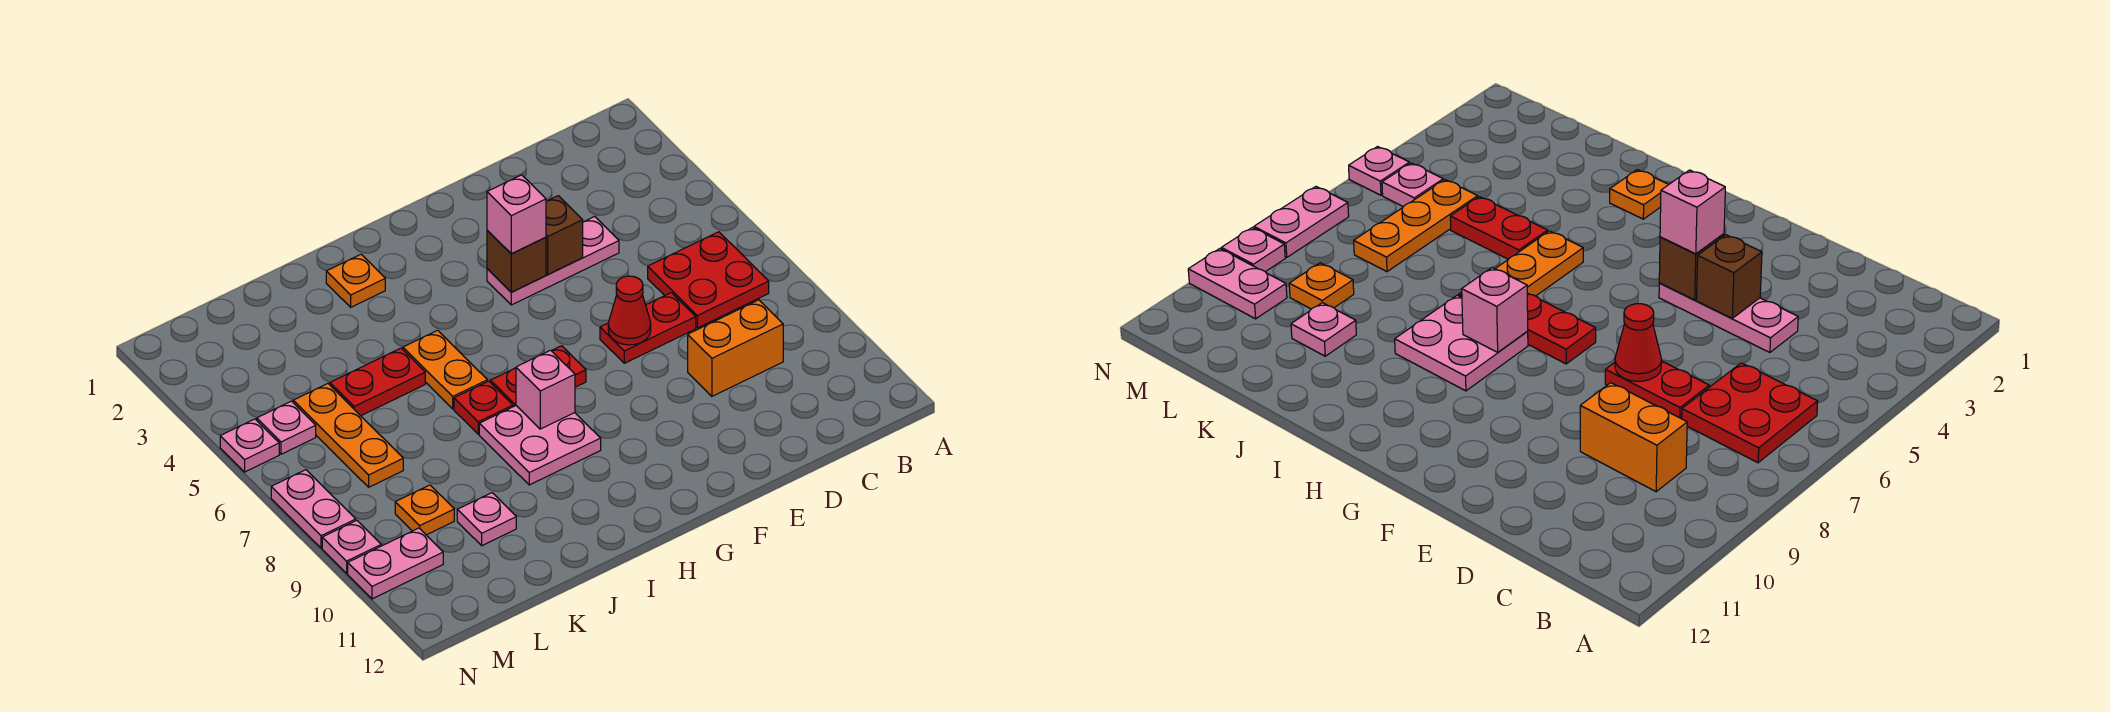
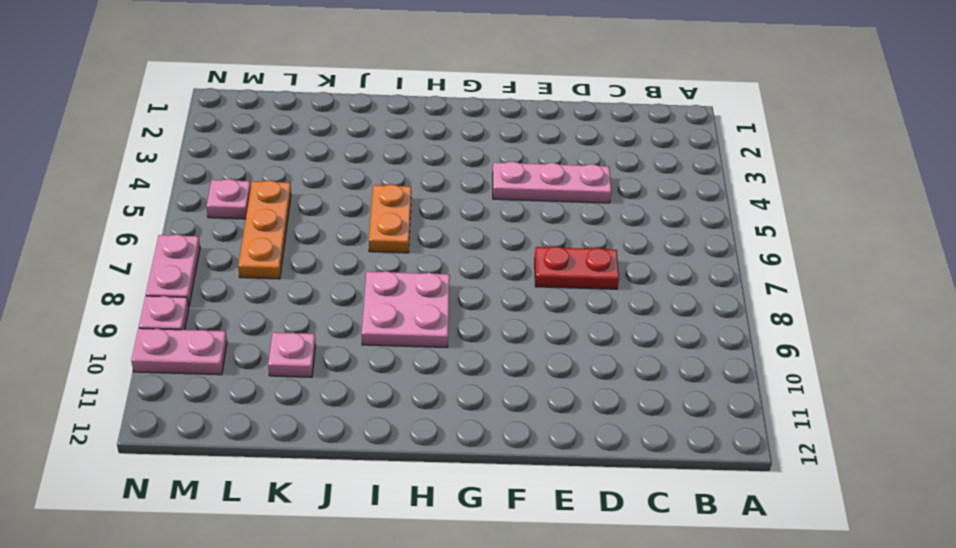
none -> red 2x2 plate [648,232,769,328]
none -> orange 1x2 brick [688,300,783,396]
none -> red 1x2 plate [490,346,586,407]

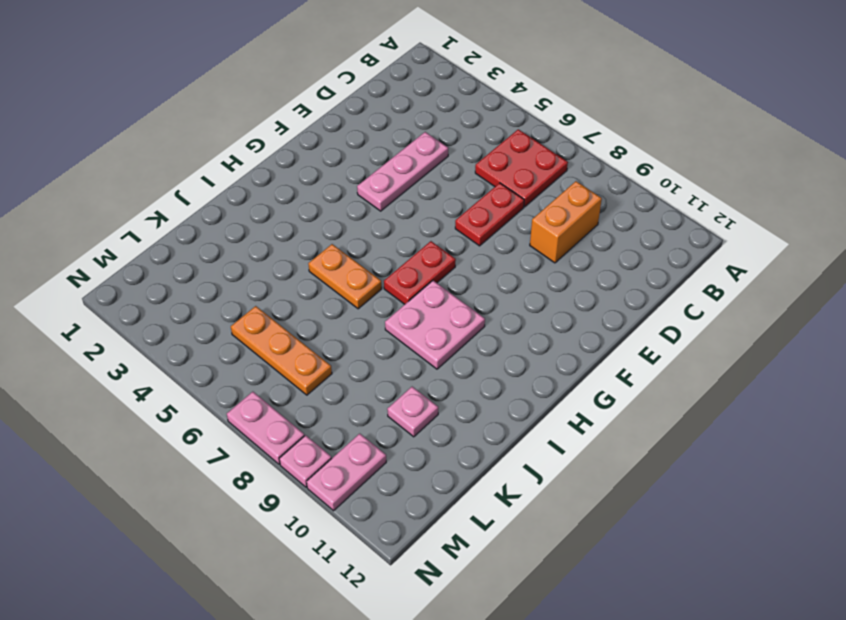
none -> orange 1x1 plate [326,254,385,307]
none -> red 1x1 plate [454,381,513,434]
none -> red 1x2 plate [330,348,425,416]

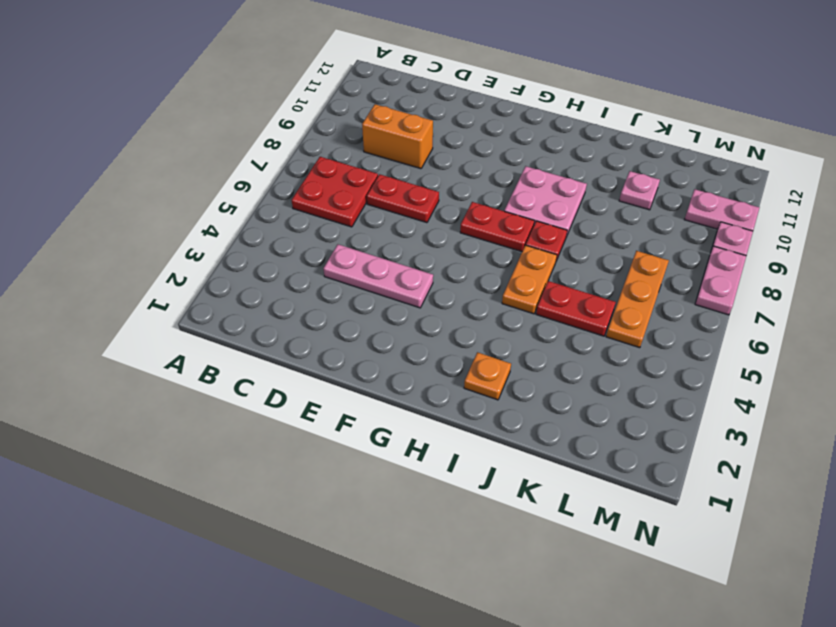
none -> orange 1x1 plate [395,485,454,535]
none -> pink 1x1 plate [257,401,316,454]
none -> pink 1x1 plate [220,419,279,472]

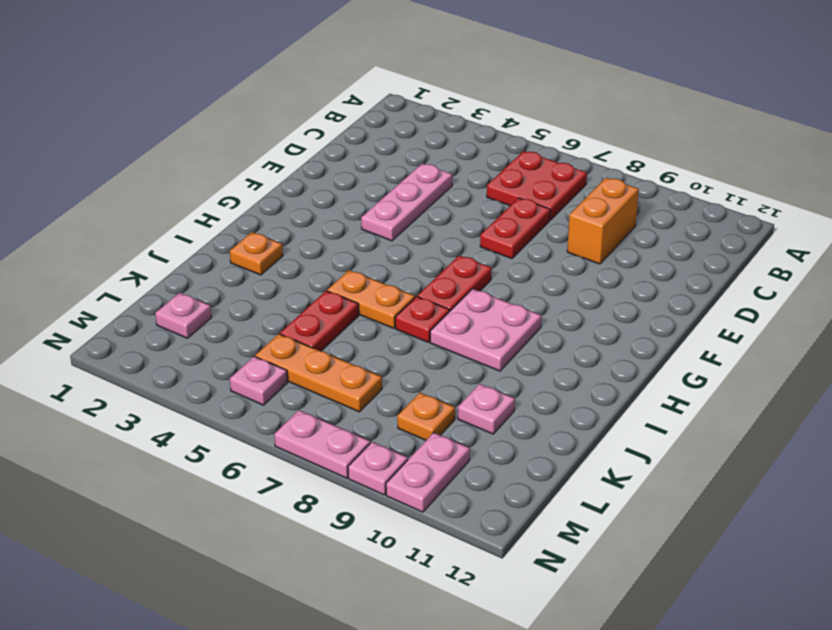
pink 1x1 plate [155,293,211,338] -> pink 1x1 plate moved to [220,419,279,472]
none -> brown 1x1 brick [546,196,583,274]
none -> red 1x1 cone [608,276,651,345]
none -> brown 1x1 brick [487,230,546,292]

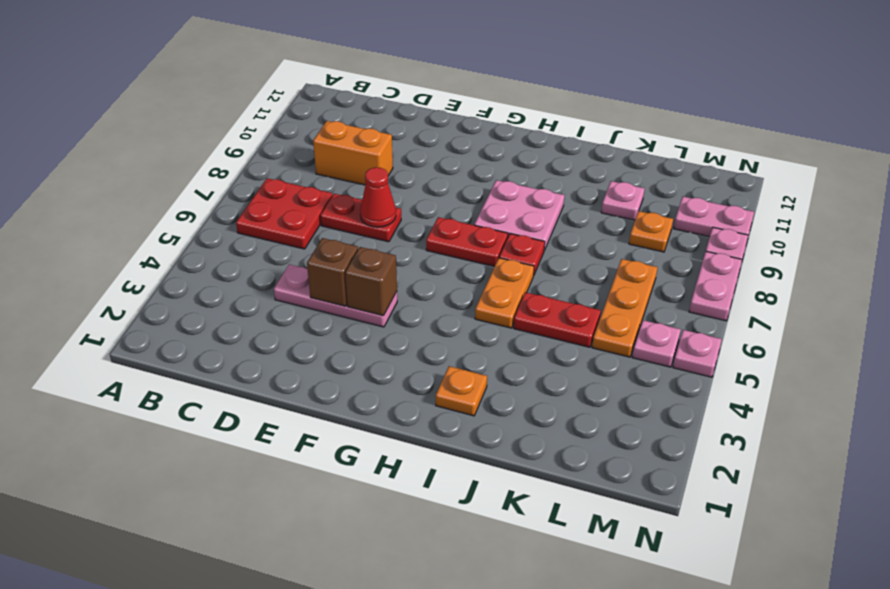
none -> pink 1x1 brick [516,350,575,429]
none -> pink 1x1 brick [487,175,546,254]

